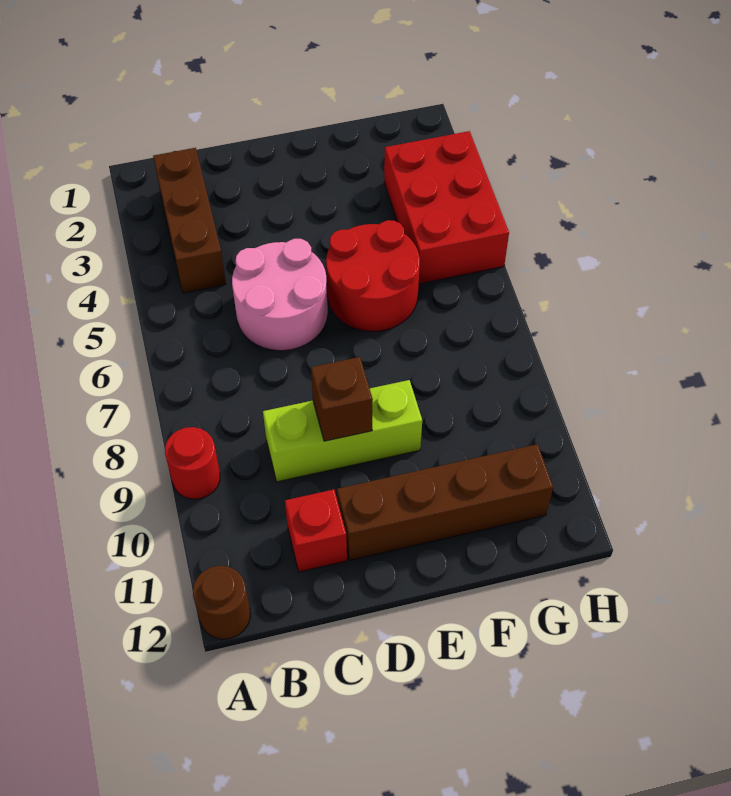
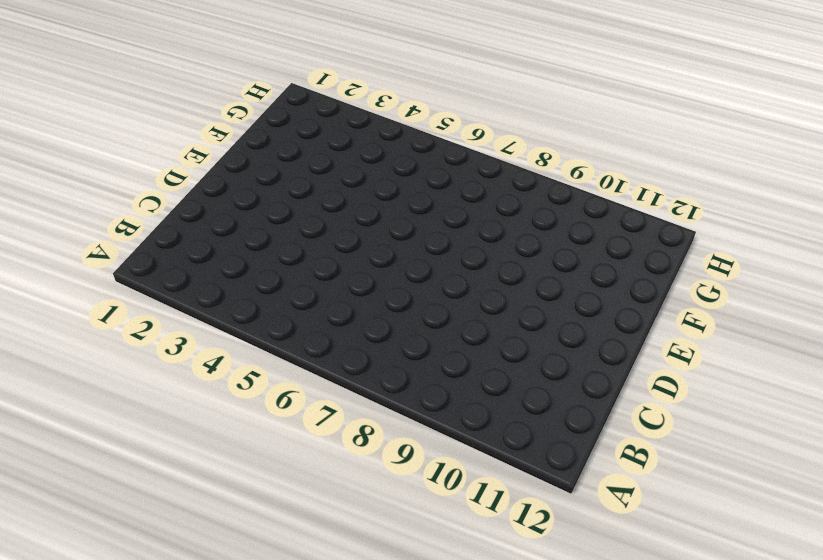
none -> red 1x1 round brick [165,427,220,499]
none -> brown 1x1 round brick [193,566,250,639]

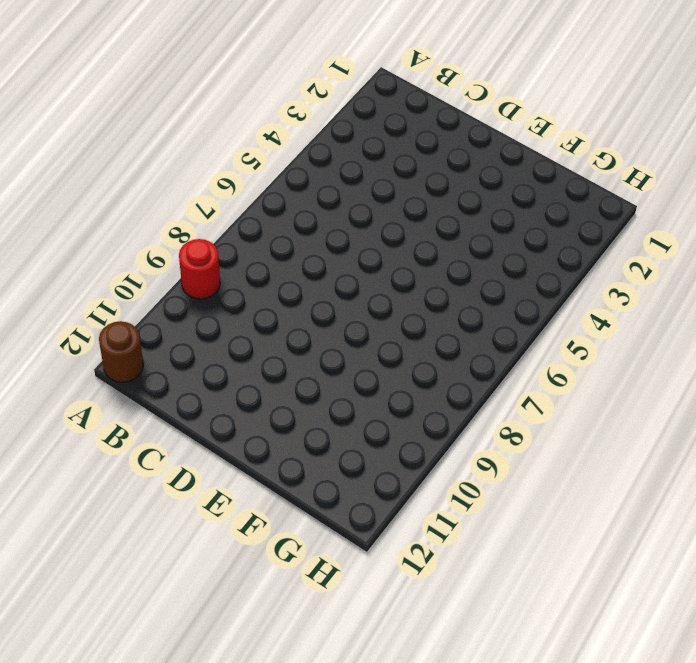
none -> brown 1x3 brick [153,148,226,293]
none -> pink 2x2 round brick [232,239,328,351]

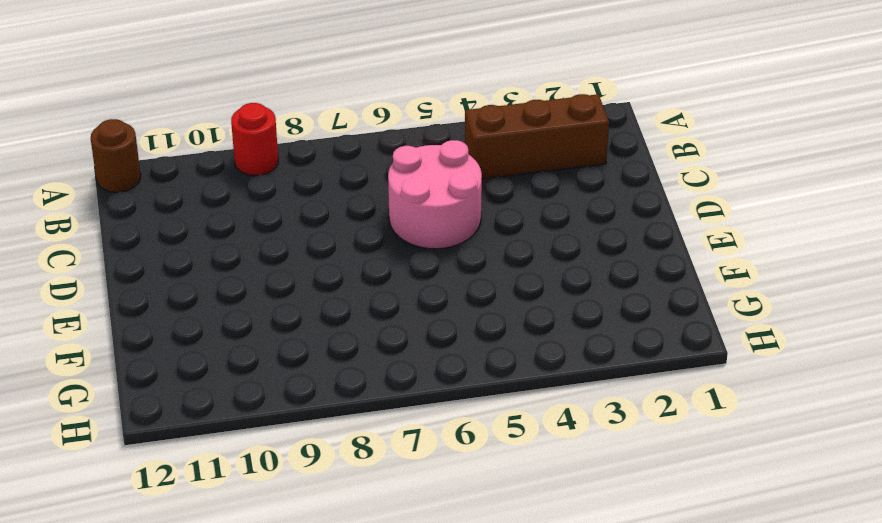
none -> lime 1x3 brick [263,380,422,482]
none -> red 1x1 brick [285,489,347,572]

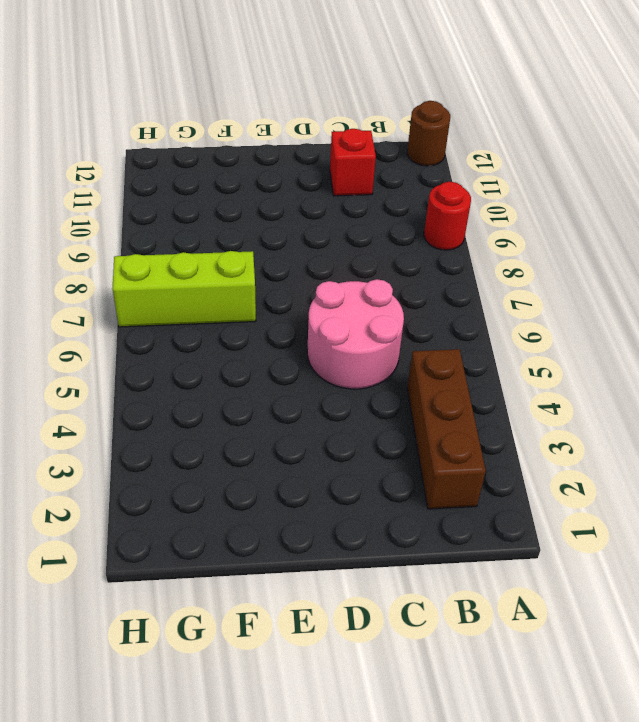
lime 1x3 brick [113,251,256,327] -> lime 1x3 brick moved to [263,380,422,482]
none -> brown 1x4 brick [337,444,553,560]
none -> red 2x2 round brick [326,220,420,331]

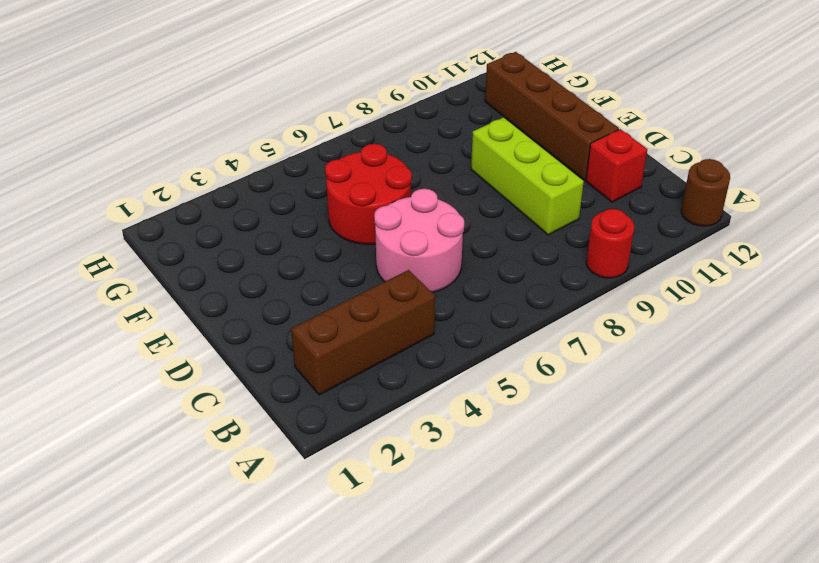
none -> red 2x3 brick [384,131,509,284]
none -> brown 1x1 brick [311,357,373,441]

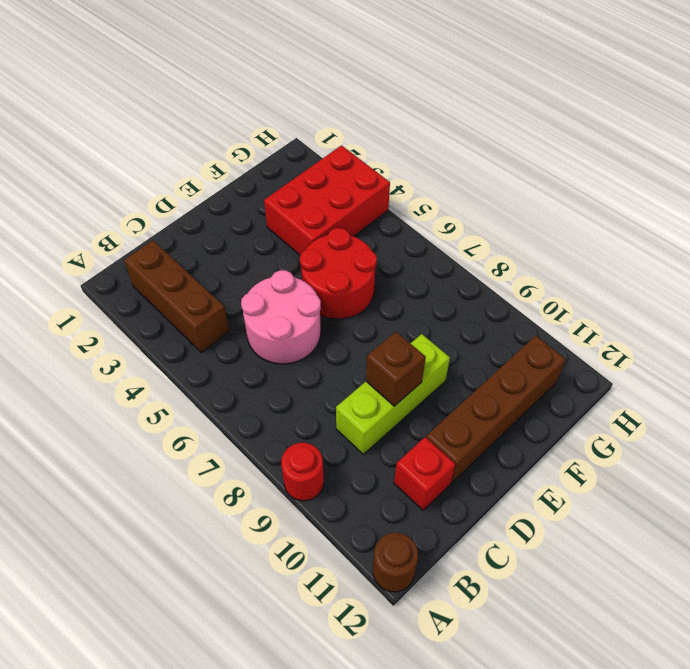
red 2x3 brick [264,146,390,255] -> red 2x3 brick turned to [384,131,509,284]

